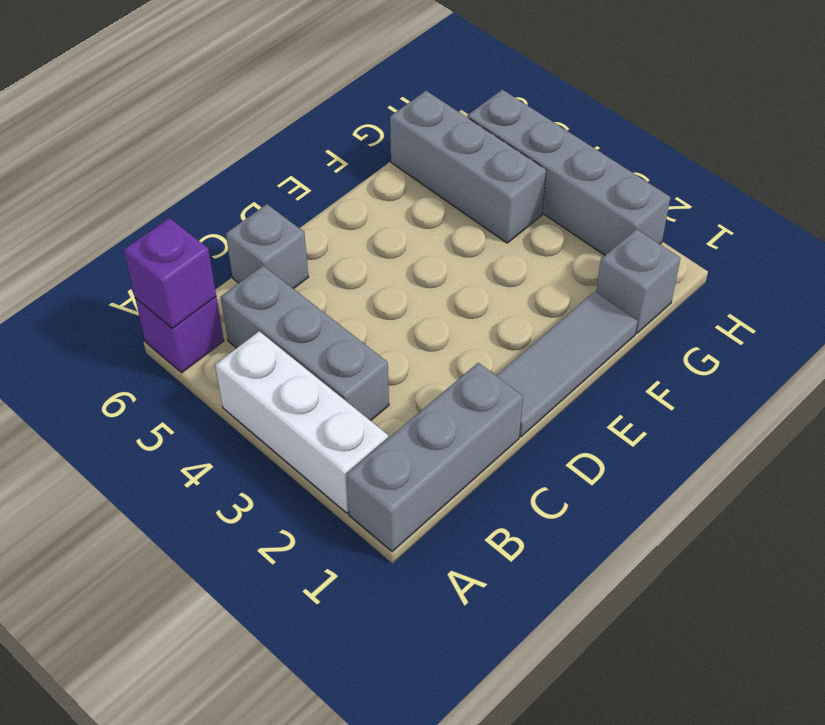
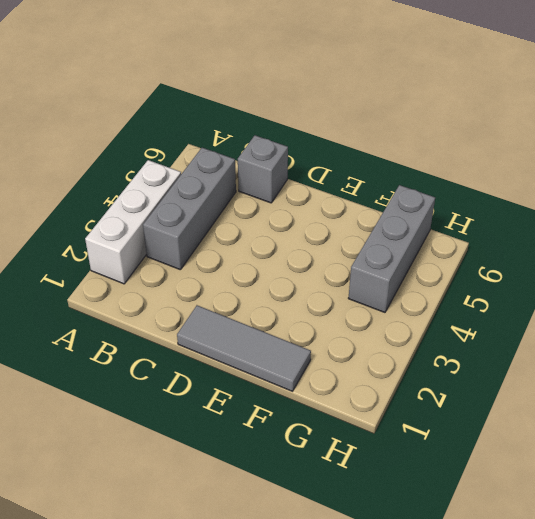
none -> grey 1x3 brick [346,363,523,552]
none -> purple 1x1 brick [135,297,224,373]

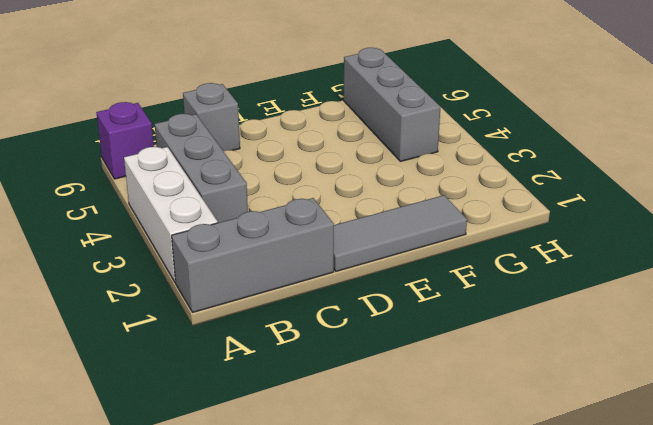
none -> grey 1x1 brick [596,229,680,333]
none -> grey 1x4 brick [467,90,670,255]

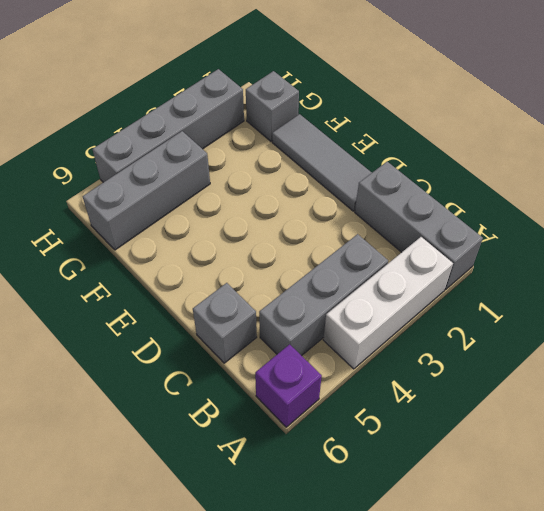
none -> purple 1x1 brick [124,218,216,328]

